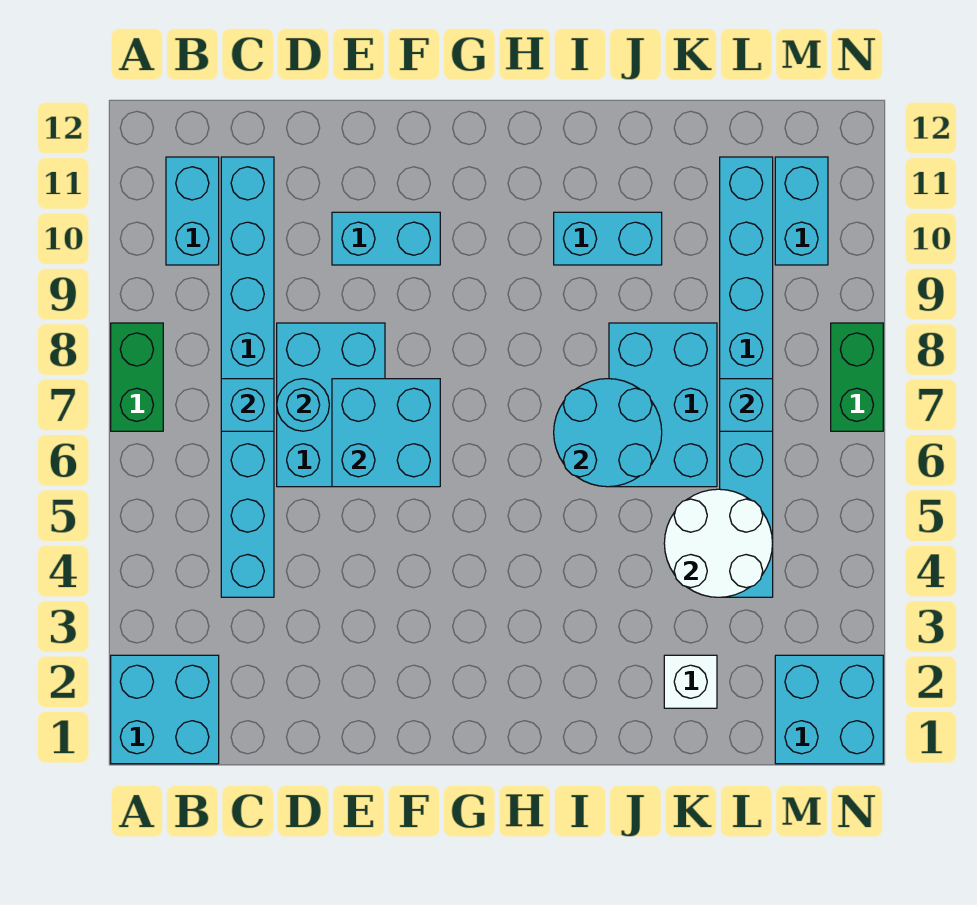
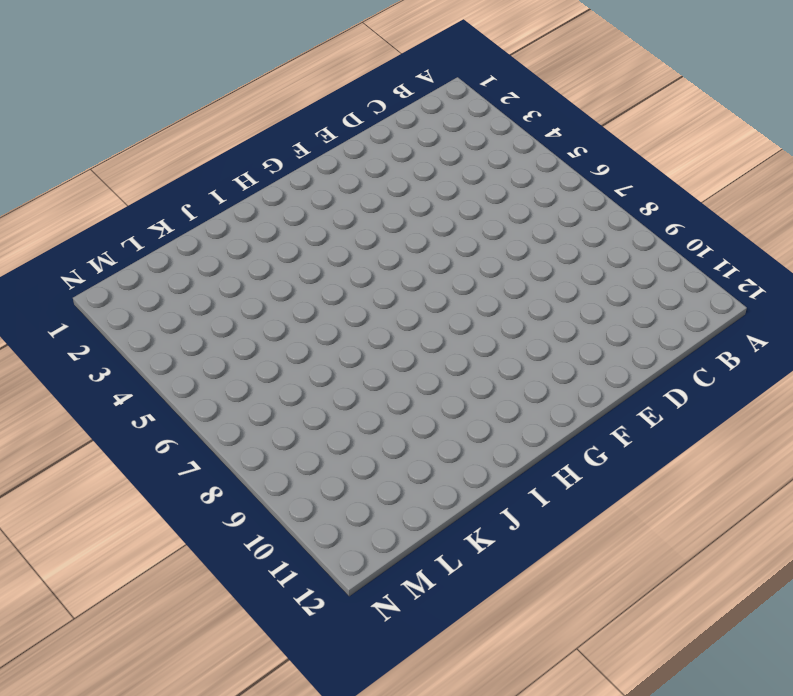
none -> cyan 2x2 brick [111,655,219,764]
none -> green 1x2 brick [111,323,163,431]
none -> cyan 1x2 brick [166,157,219,265]

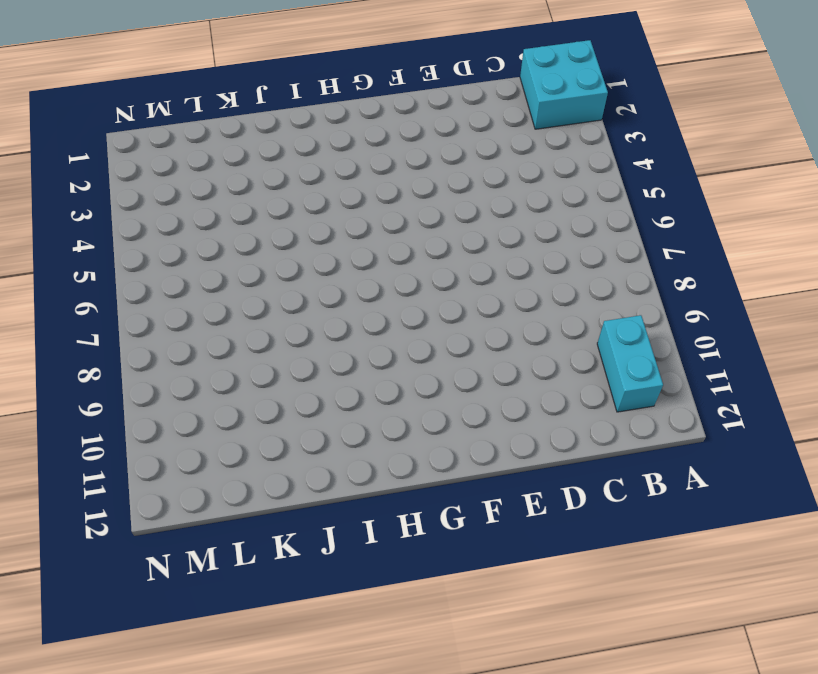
none -> green 1x2 brick [111,323,163,431]
none -> cyan 1x8 brick [221,157,274,597]
none -> cyan 2x3 brick [277,323,385,487]

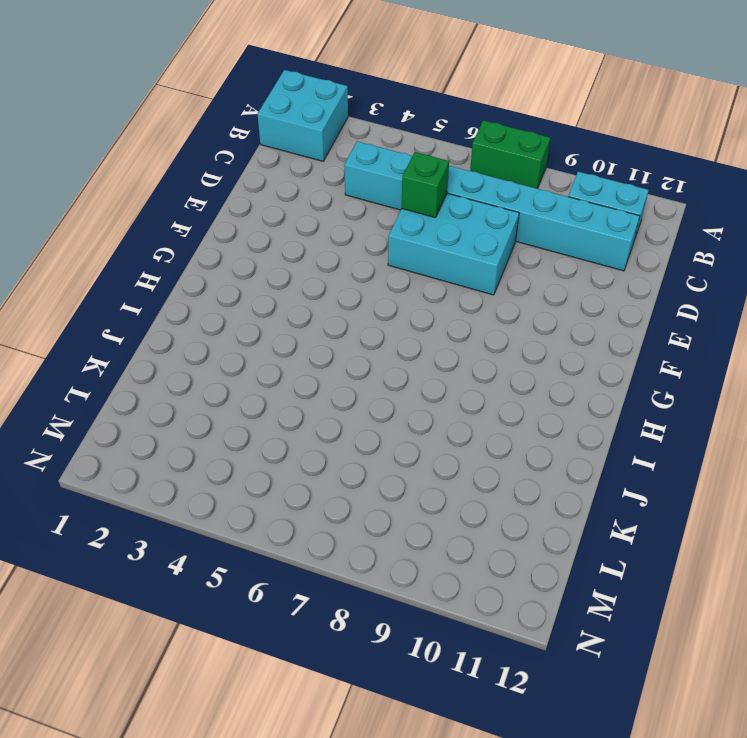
green 1x1 brick [401,152,449,218] -> none
none -> cyan 1x2 brick [332,212,440,265]
none -> cyan 1x2 brick [554,212,662,265]
none -> cyan 2x3 brick [609,323,717,487]

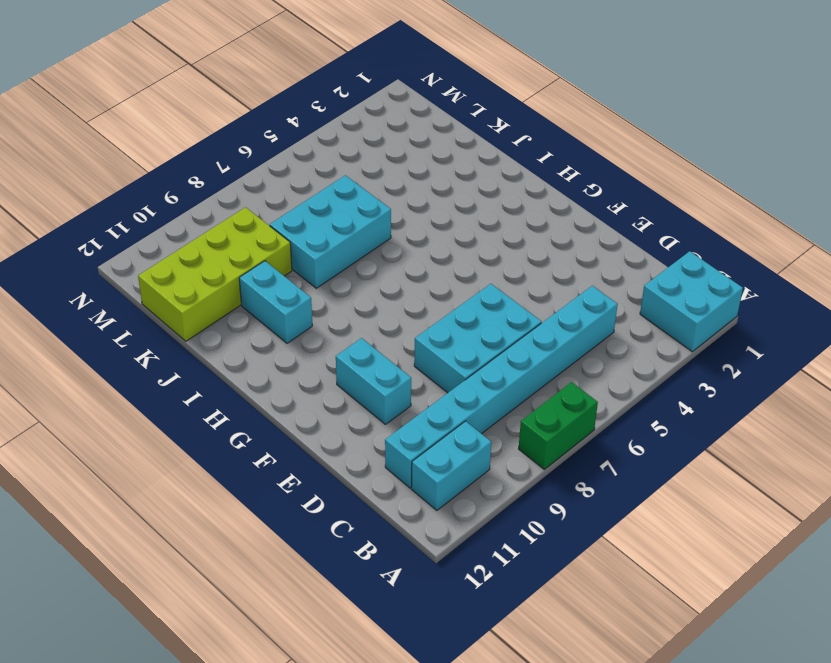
lime 2x4 brick [138,207,292,341] -> cyan 1x8 brick [720,157,773,597]
none -> white 1x1 brick [664,655,717,708]
none -> cyan 2x2 brick [775,655,883,764]
none -> cyan 1x2 brick [775,157,828,265]

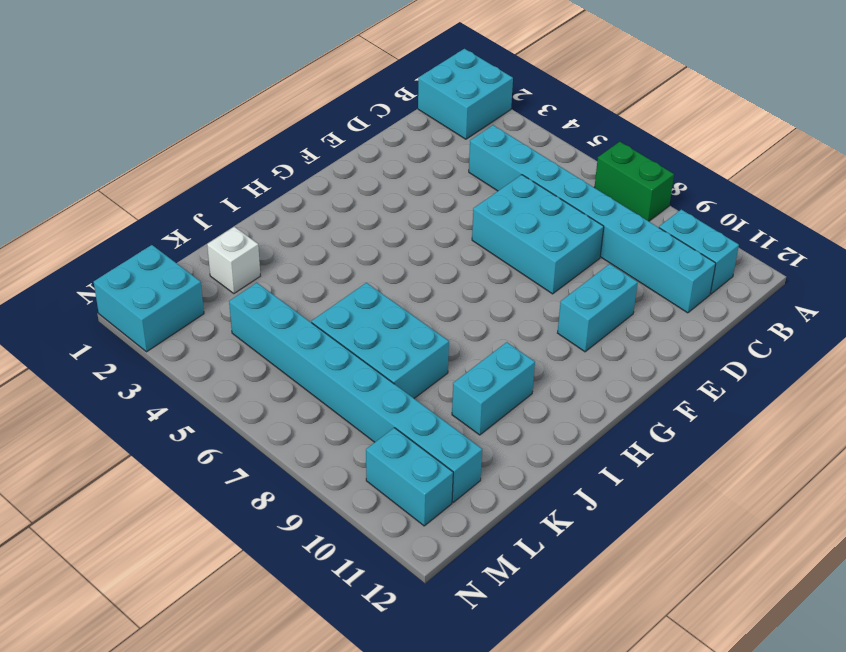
none -> green 1x2 brick [831,323,883,431]
none -> cyan 1x1 brick [221,379,274,431]
none -> cyan 1x1 round brick [277,379,329,431]

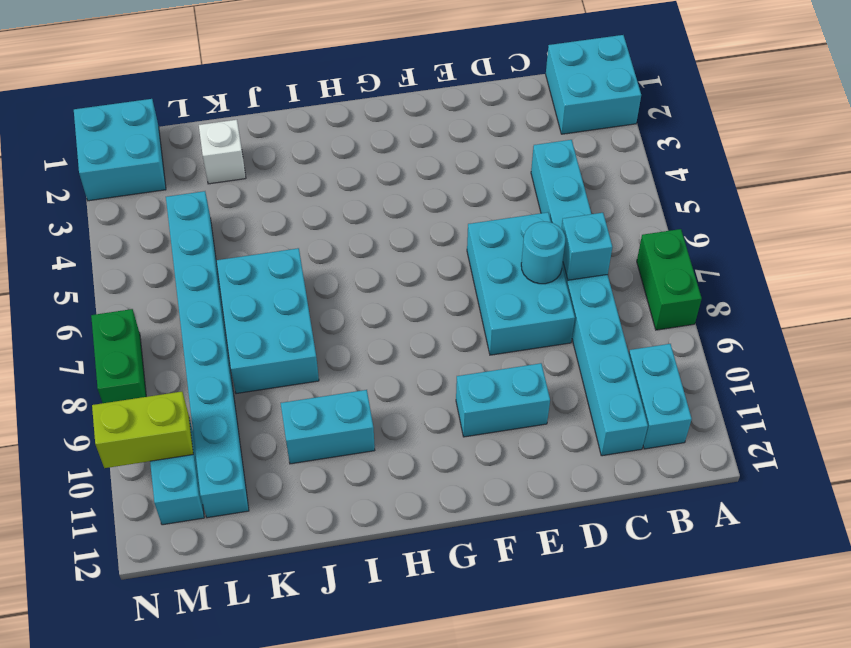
lime 1x2 brick [92,392,193,468] -> none
none -> cyan 2x2 brick [332,379,440,487]
none -> cyan 2x2 round brick [554,379,662,487]
none -> white 2x2 round brick [664,489,773,597]

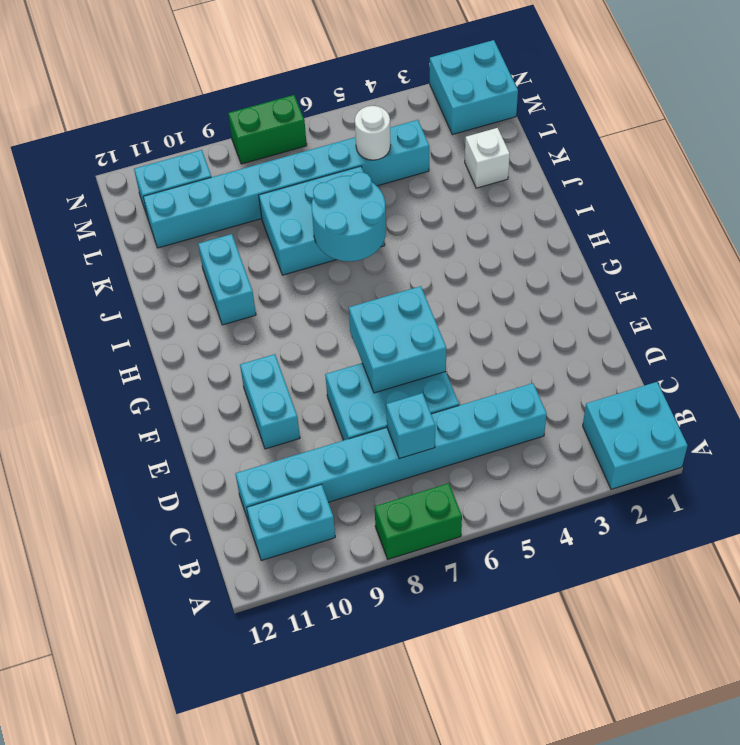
white 1x1 round brick [355,106,391,160] -> white 2x2 round brick [664,489,773,597]
none -> cyan 1x1 round brick [277,379,329,431]
none -> cyan 1x1 brick [720,379,773,431]

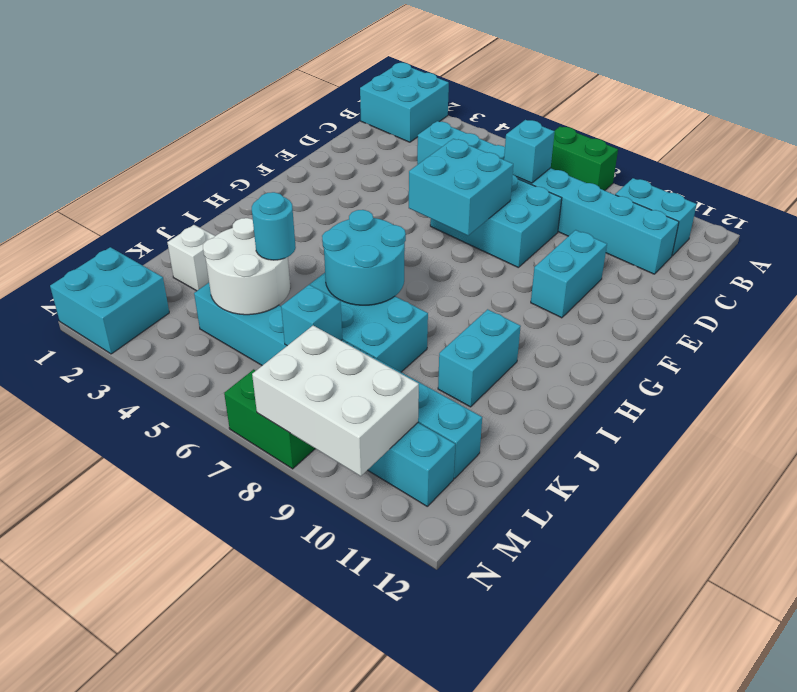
cyan 1x1 round brick [252,192,296,260] -> cyan 1x1 round brick moved to [277,379,329,431]
white 2x3 brick [252,326,419,476] -> none

